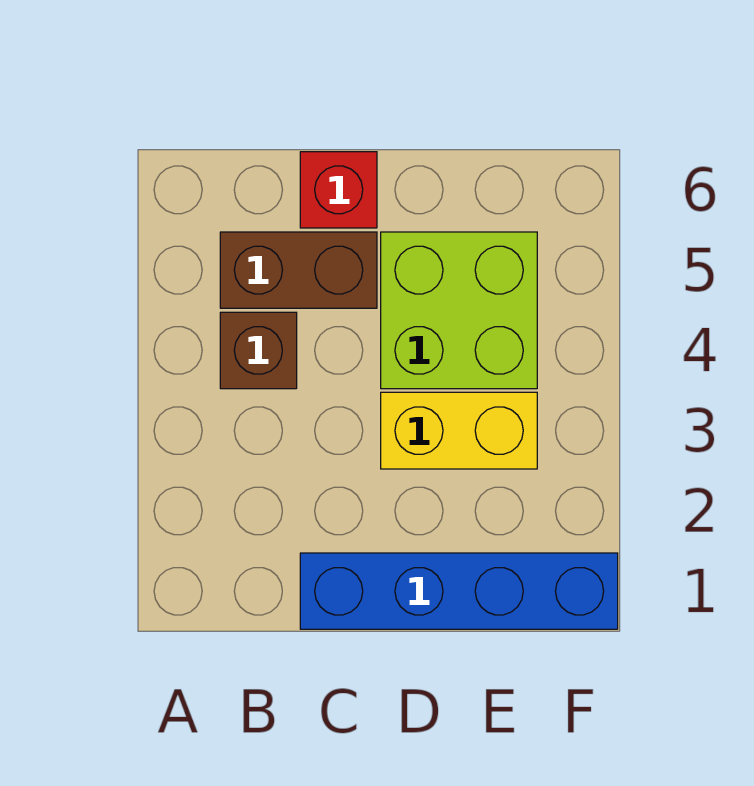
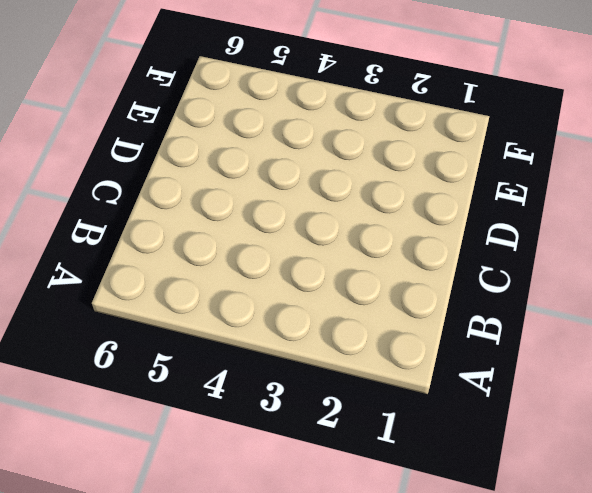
none -> brown 1x1 brick [220,312,297,389]
none -> brown 1x2 brick [220,232,377,308]

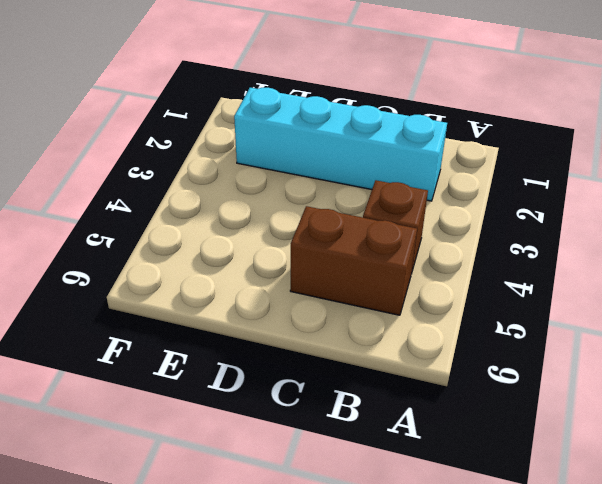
cyan 1x4 brick [234,88,447,201] -> none
none -> blue 1x4 brick [300,553,618,629]
none -> red 1x1 brick [300,152,377,228]

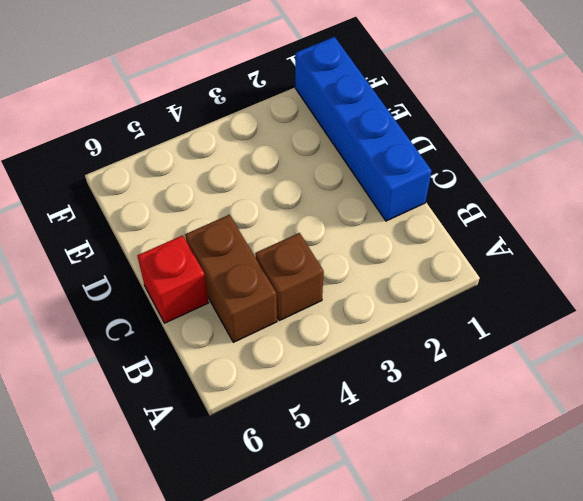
none -> yellow 1x2 brick [381,392,537,469]
none -> lime 2x2 brick [381,232,537,389]

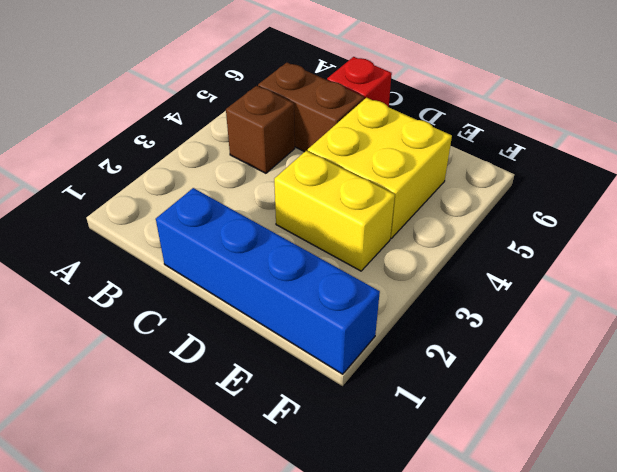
yellow 2x2 brick [308,98,452,238] -> lime 2x2 brick [381,232,537,389]

